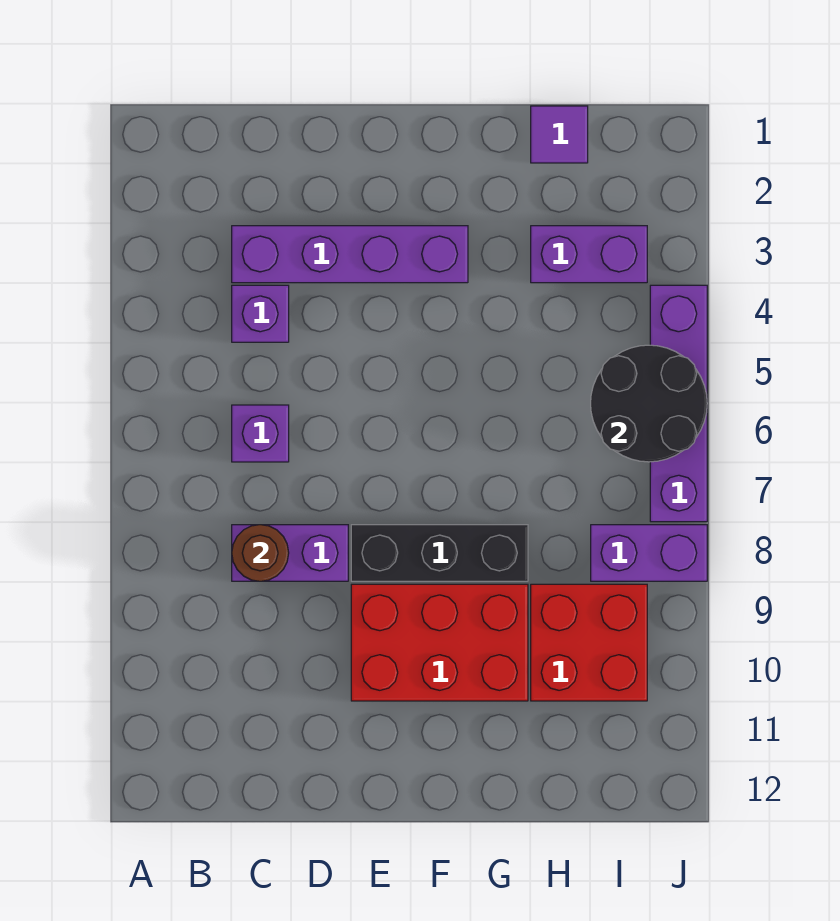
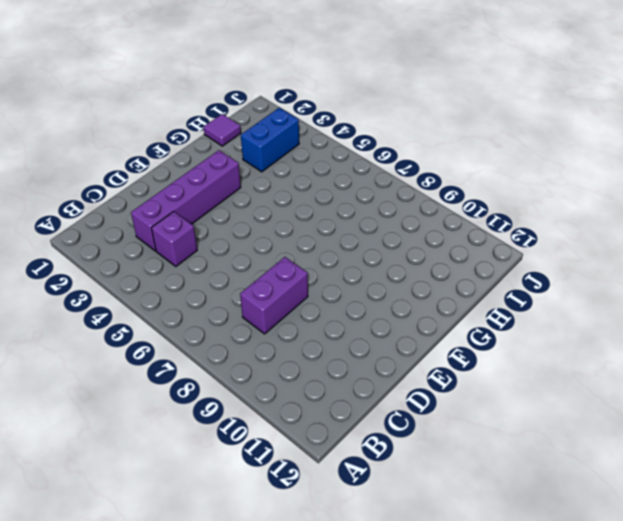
blue 1x2 brick [241,108,299,172] -> purple 1x2 brick [531,226,647,283]
none -> purple 1x1 brick [232,405,289,462]
none -> black 1x3 brick [351,525,528,581]
none -> red 2x3 brick [351,584,528,701]

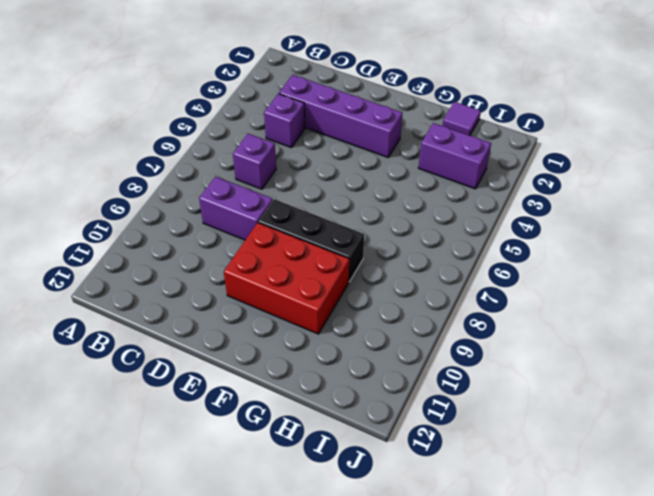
none -> red 2x2 brick [531,584,647,701]
none -> purple 1x2 brick [591,525,707,581]
none -> purple 1x4 brick [650,285,707,522]

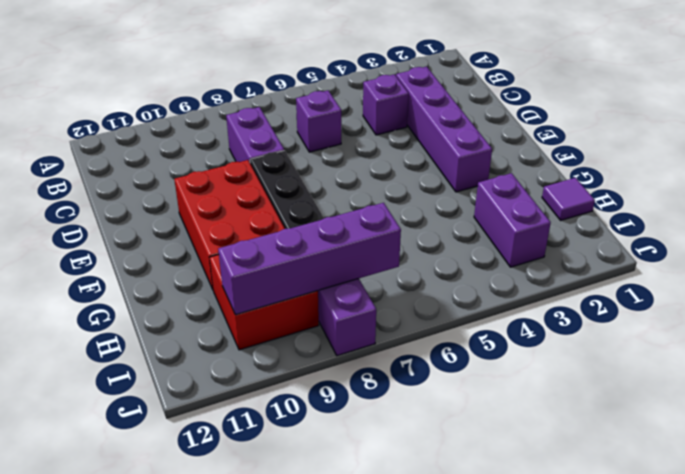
purple 1x4 brick [218,203,401,315] -> purple 1x4 brick moved to [650,285,707,522]
none -> brown 1x1 round brick [232,525,289,581]
none -> black 2x2 round brick [591,345,707,462]

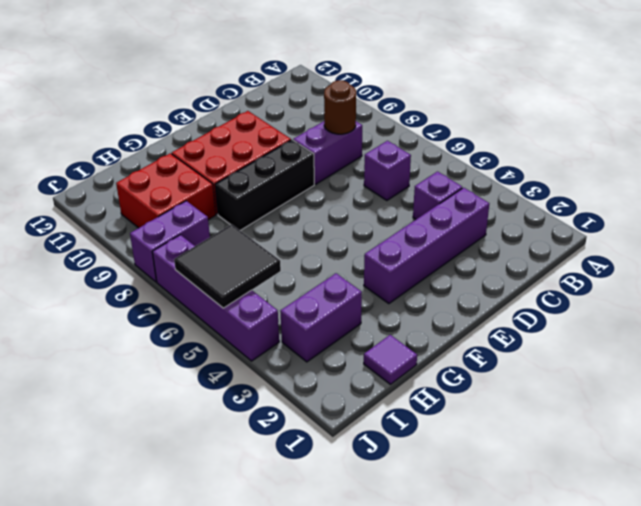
black 2x2 tile [174,224,281,308] -> black 2x2 round brick [591,345,707,462]

